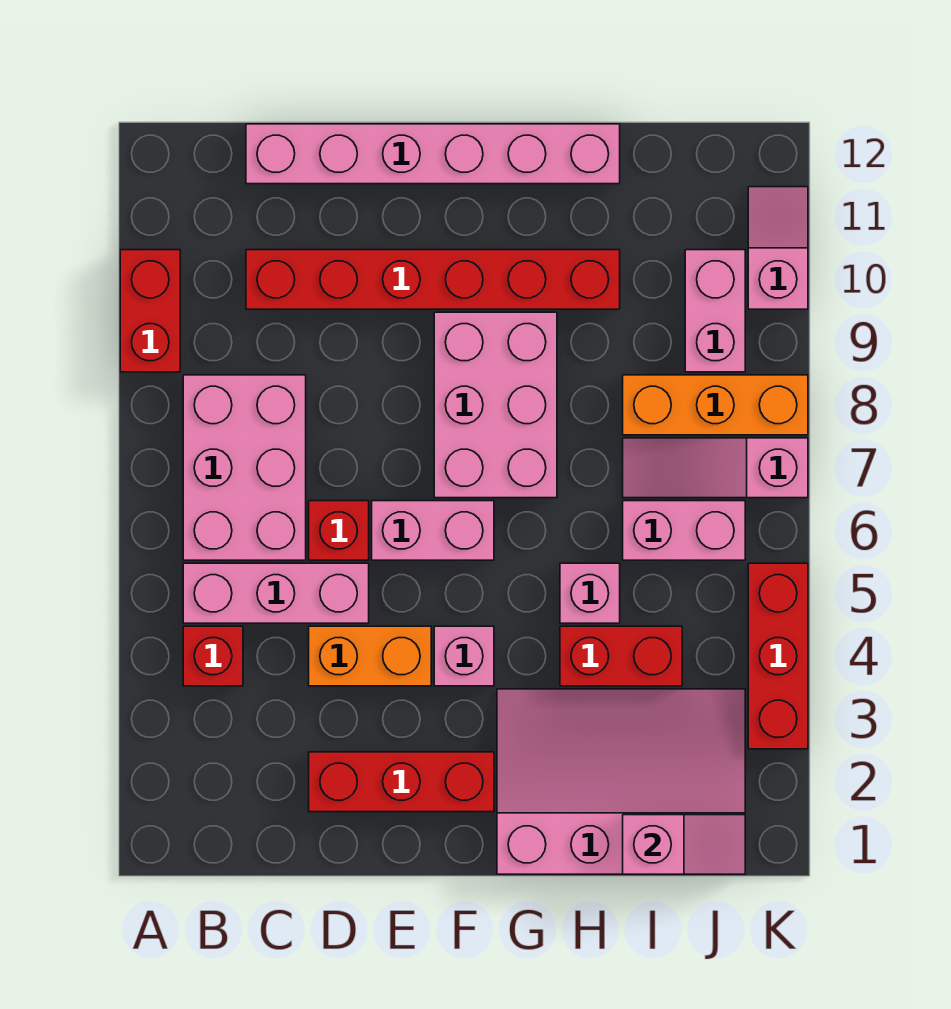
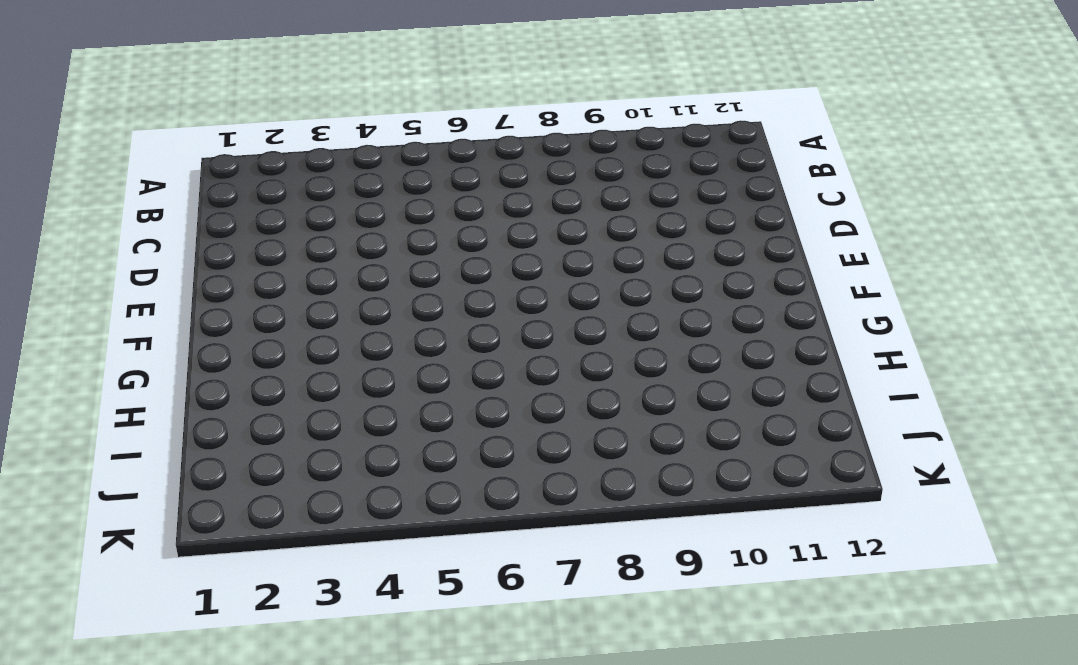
none -> red 1x2 brick [120,250,180,372]
none -> red 1x1 brick [183,626,243,686]
none -> pink 1x3 brick [183,563,369,623]

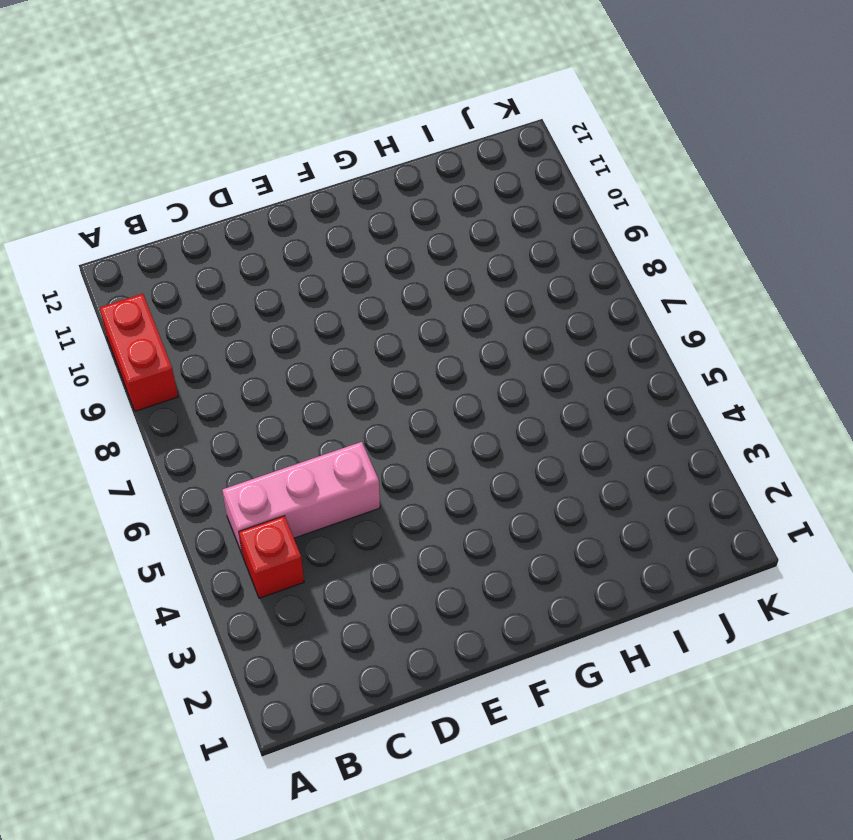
none -> pink 2x3 brick [183,375,306,560]
none -> red 1x6 brick [246,250,620,309]
none -> pink 1x6 brick [246,124,620,184]

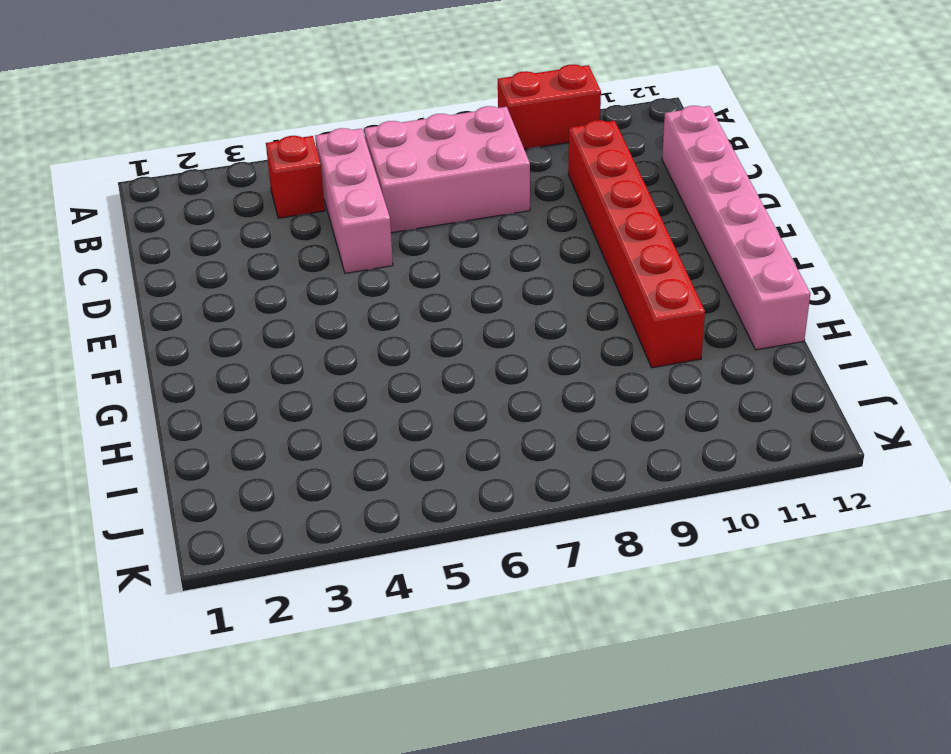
none -> red 1x3 brick [309,752,494,812]
none -> orange 1x2 brick [309,626,431,686]
none -> red 1x1 brick [309,501,369,560]

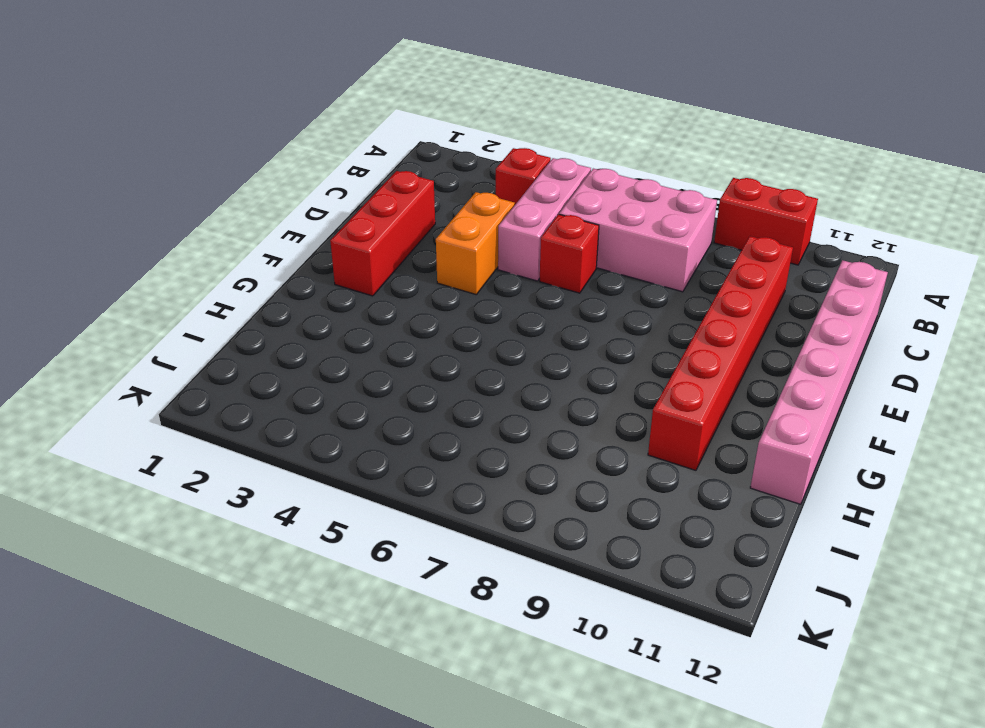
none -> pink 1x2 brick [372,501,494,560]
none -> pink 1x1 brick [434,626,494,686]
none -> pink 2x3 brick [434,312,557,498]

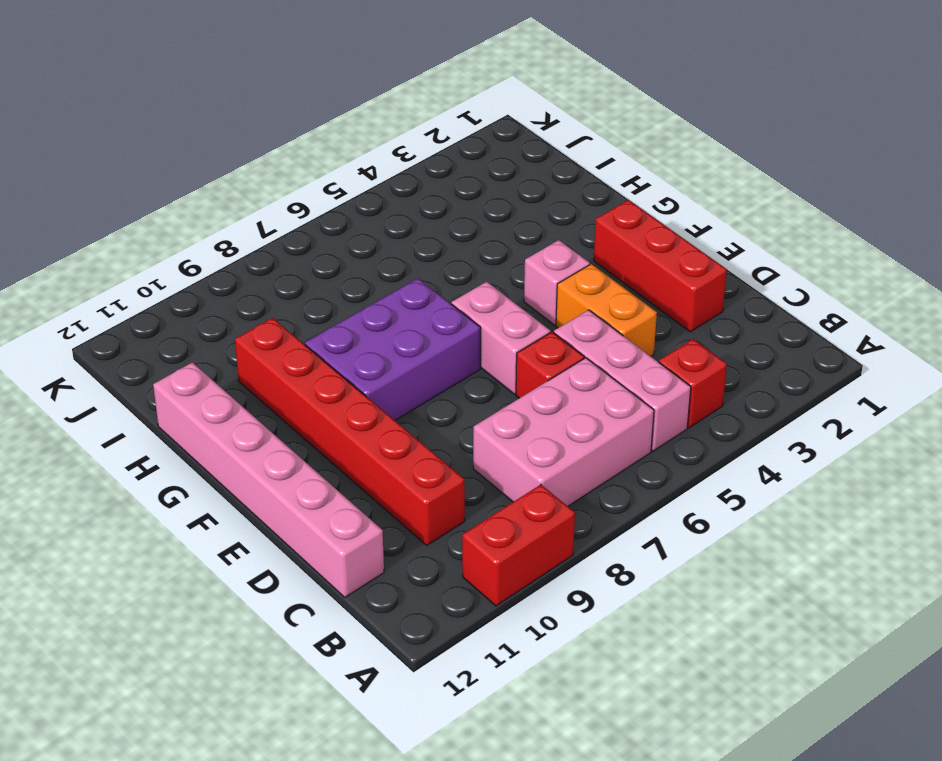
purple 2x3 brick [305,278,480,420] -> pink 2x3 brick [434,312,557,498]
none -> pink 3x4 slope [497,689,745,874]
none -> red 1x2 brick [560,626,682,686]
none -> pink 1x1 brick [560,563,620,623]

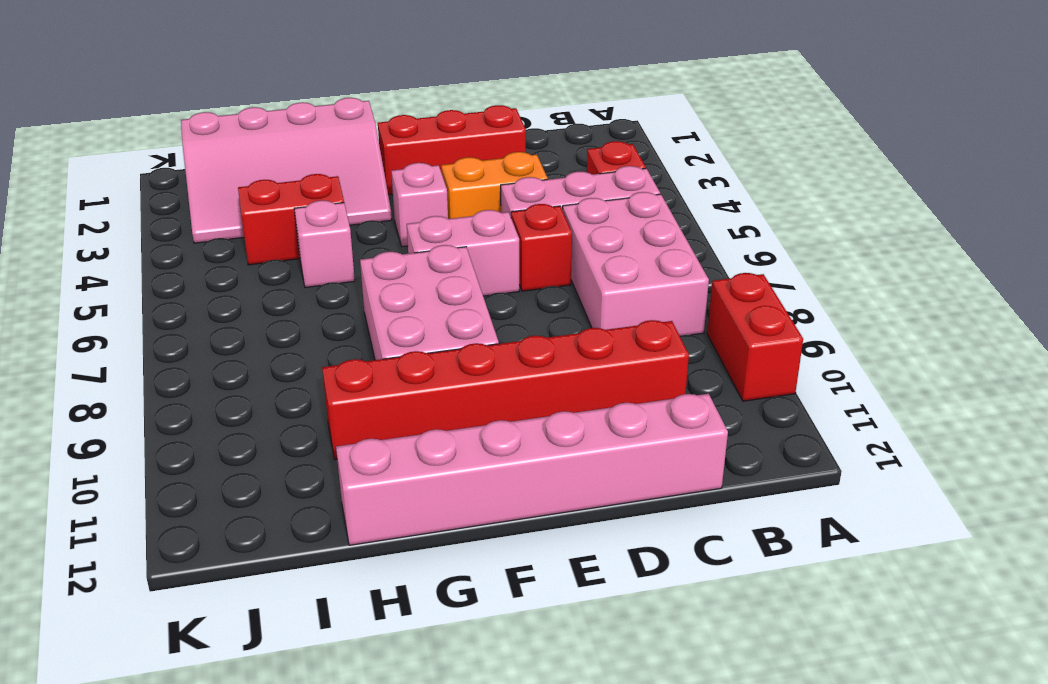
none -> pink 1x2 brick [623,501,745,560]
none -> pink 1x3 slope [623,438,808,498]
none -> orange 1x3 brick [623,375,808,435]

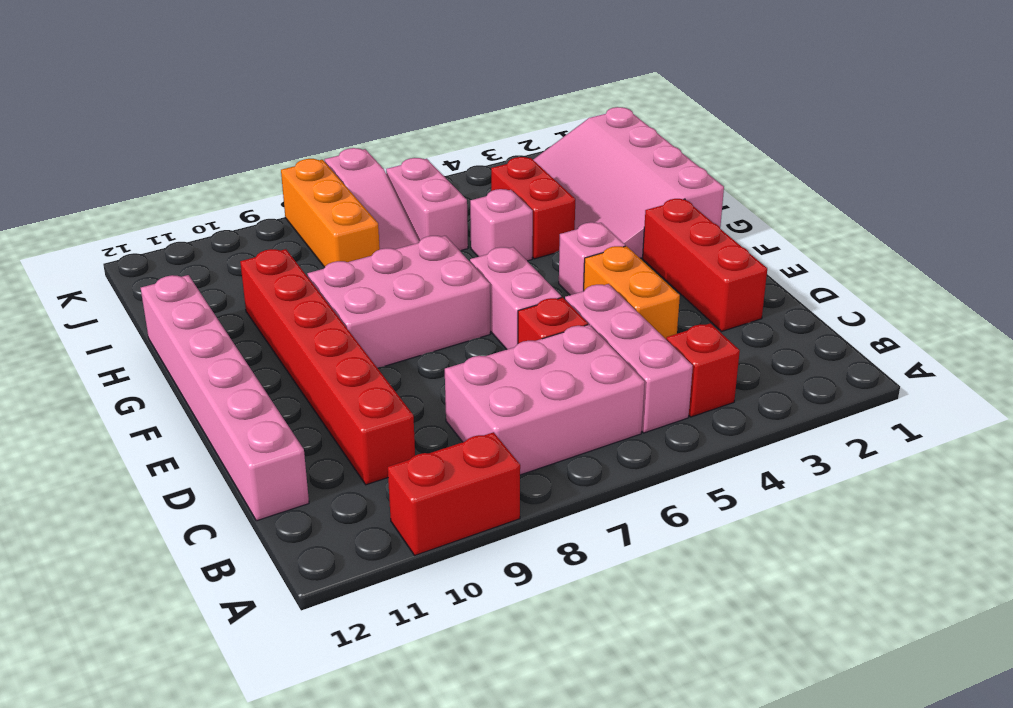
none -> pink 1x2 brick [685,250,745,372]
none -> red 1x3 brick [748,563,808,749]
none -> pink 1x2 slope [748,187,808,309]

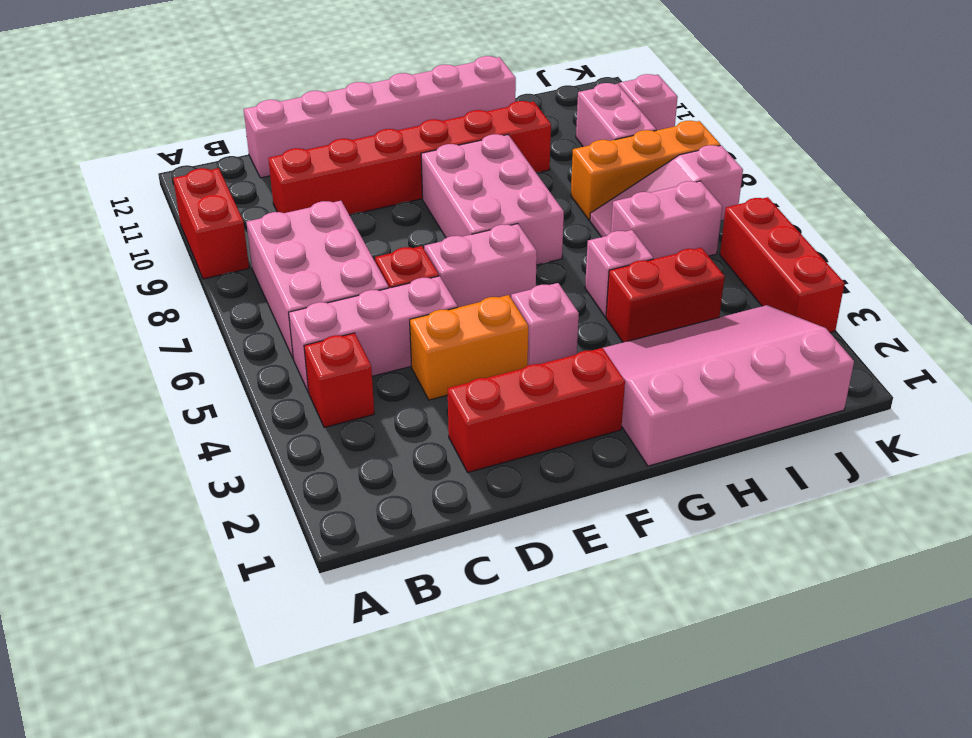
none -> pink 1x2 slope [623,815,745,874]

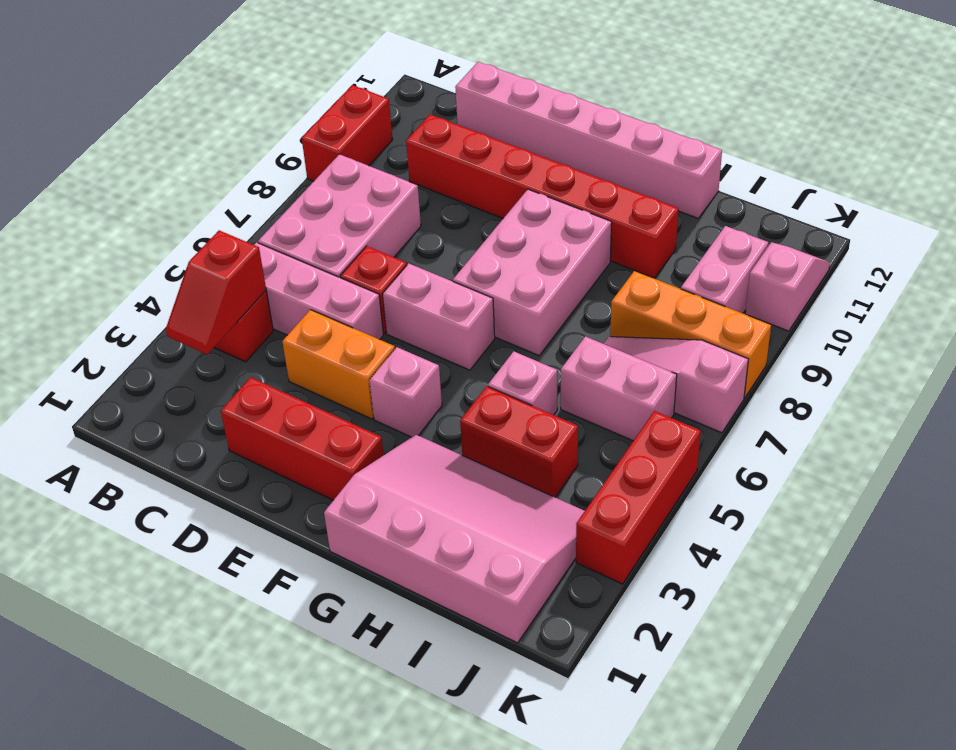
red 1x2 slope [166,230,266,354] -> none
none -> pink 1x2 slope [623,815,745,874]

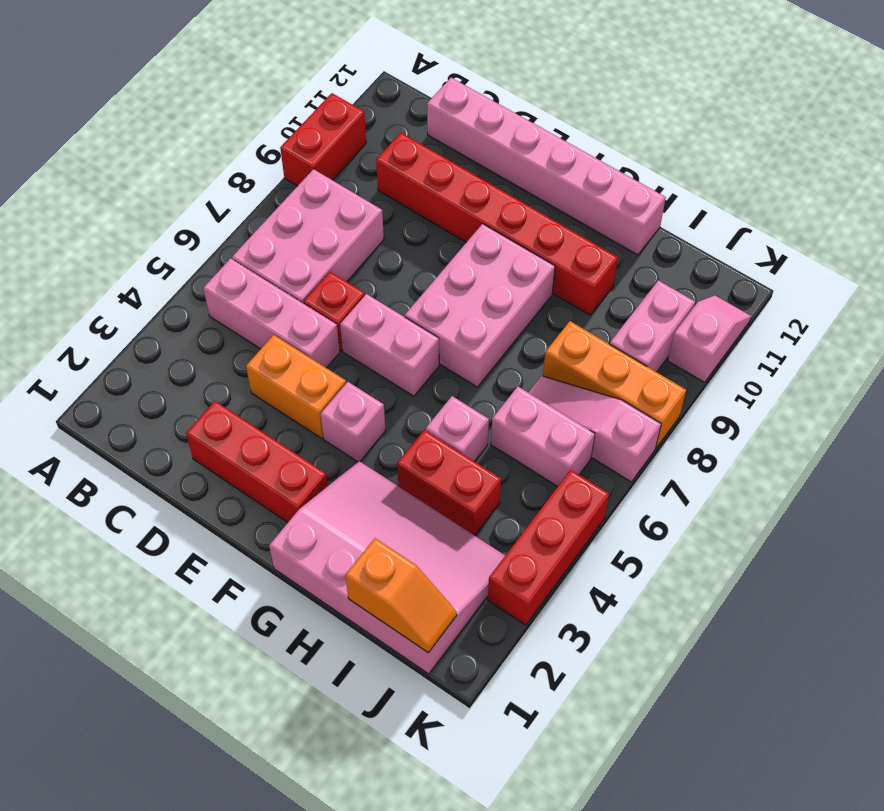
orange 1x2 slope [345,538,457,653] -> pink 1x2 slope [623,815,745,874]
none -> red 1x1 brick [183,626,243,686]

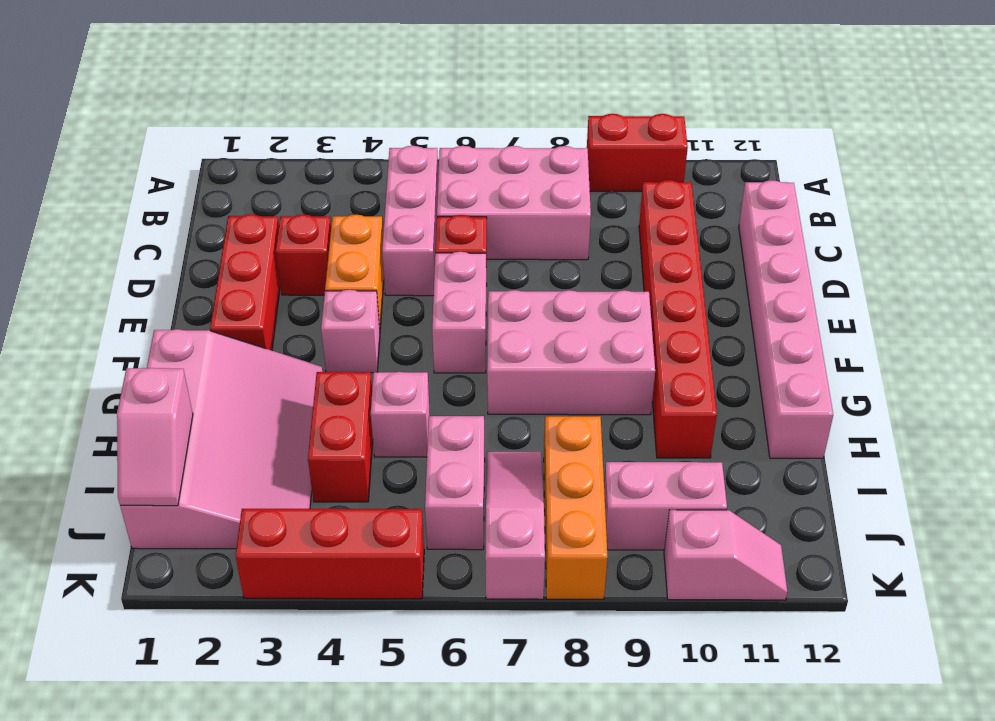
red 1x1 brick [276,214,331,295] -> red 1x1 brick moved to [183,626,243,686]

